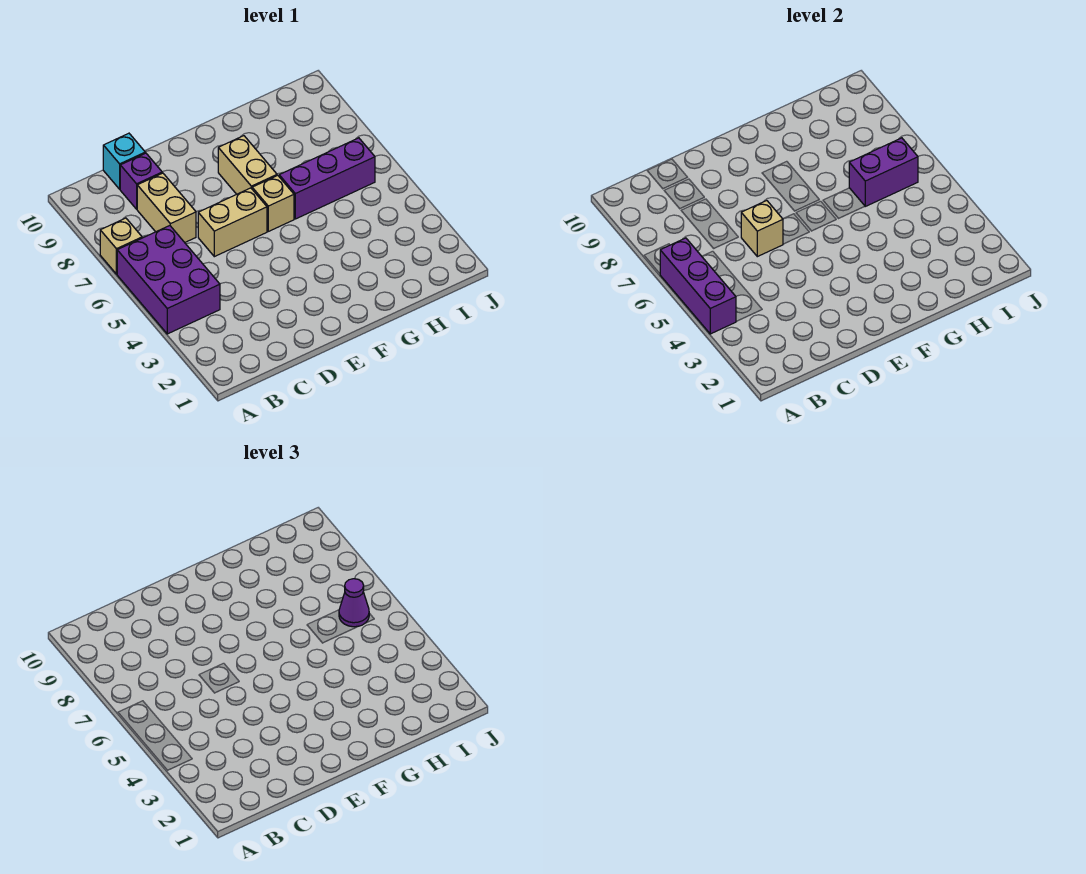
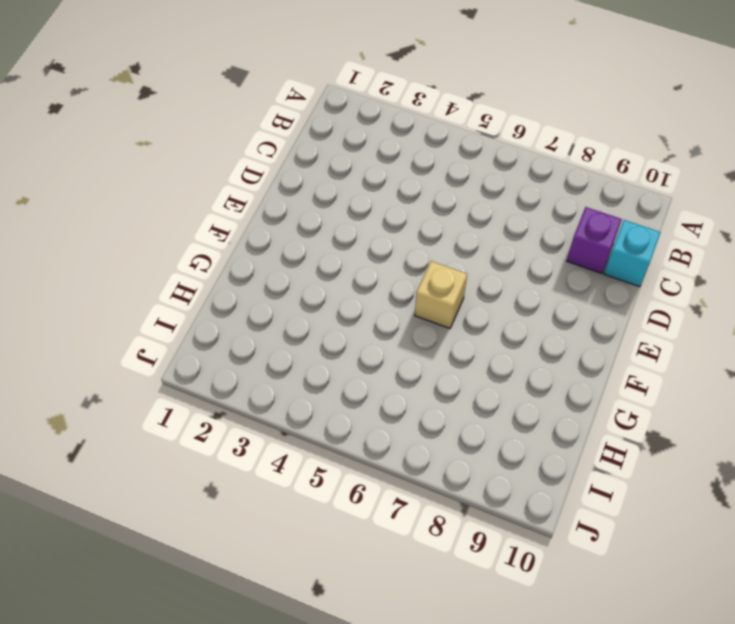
none -> purple 2x3 brick [117,226,220,334]
none -> tan 1x1 brick [100,218,142,274]
none -> tan 1x2 brick [137,173,196,242]

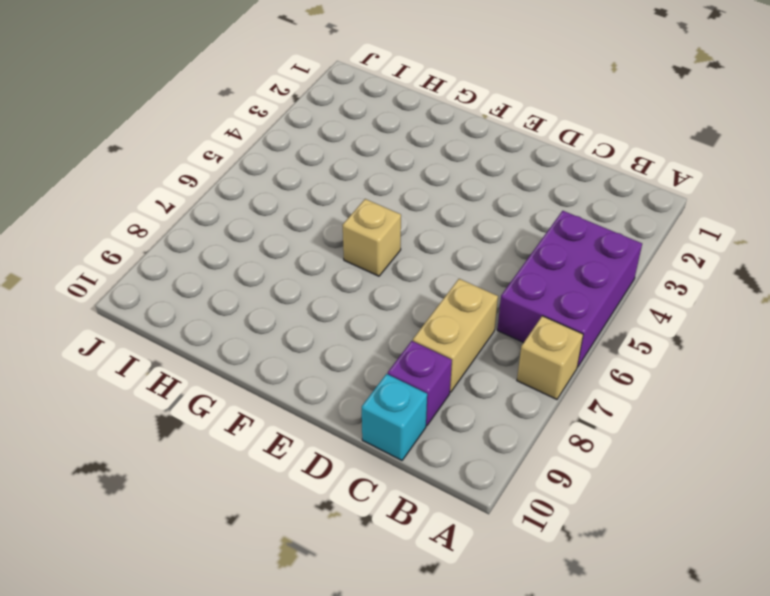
none -> tan 1x2 brick [198,188,267,257]
none -> tan 1x2 brick [218,136,277,194]
none -> purple 1x3 brick [279,138,375,219]

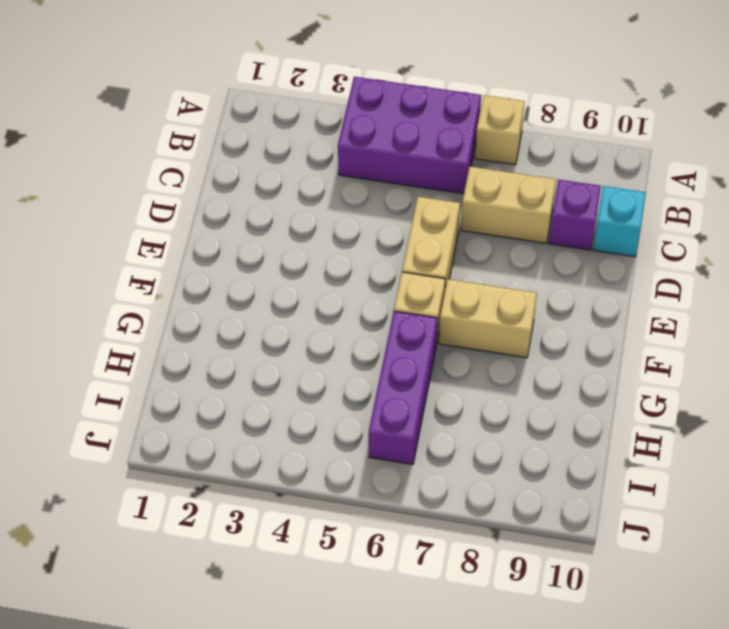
none -> purple 1x3 brick [660,238,736,334]
none -> tan 1x1 brick [741,201,783,257]
none -> purple 1x2 brick [849,138,918,206]

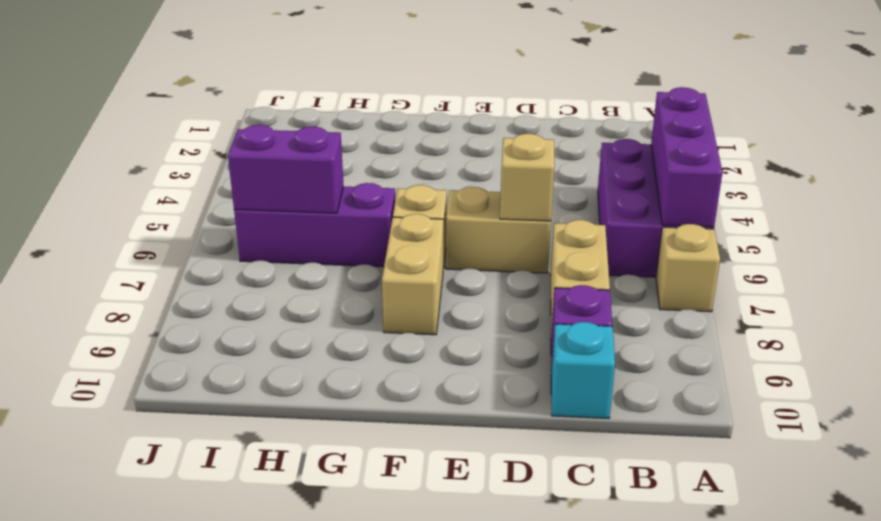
none -> purple 1x1 cone [339,579,369,627]

